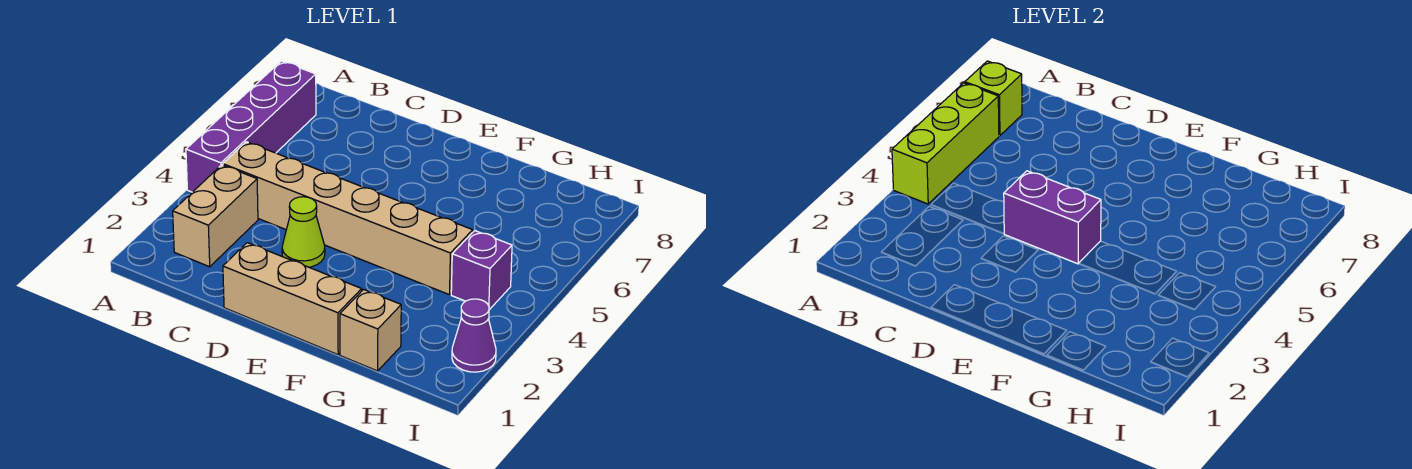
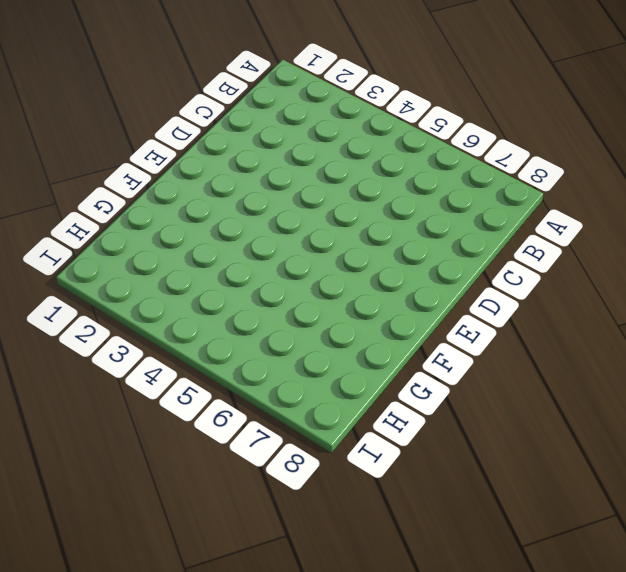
none -> purple 1x4 brick [186,61,316,192]
none -> tan 1x2 brick [173,165,258,267]

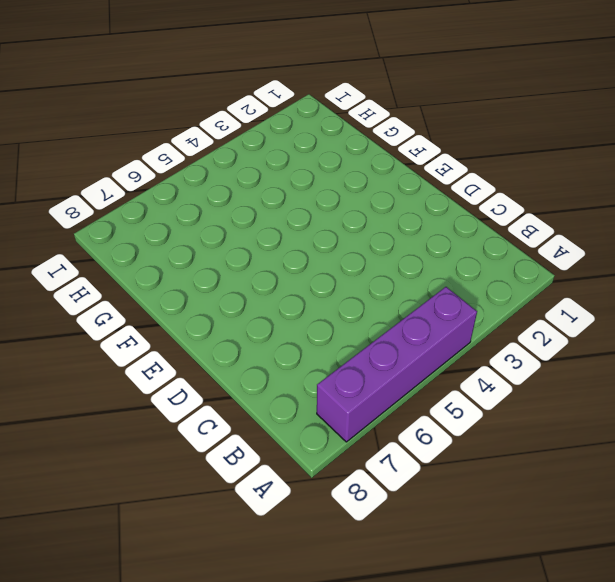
none -> tan 1x2 brick [173,165,258,267]
none -> tan 1x6 brick [223,142,473,295]

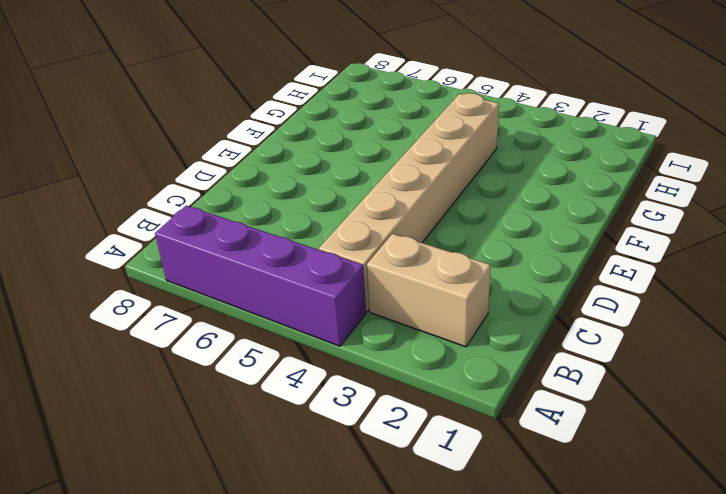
none -> tan 1x3 brick [223,243,362,355]
none -> lime 1x1 cone [282,197,325,267]

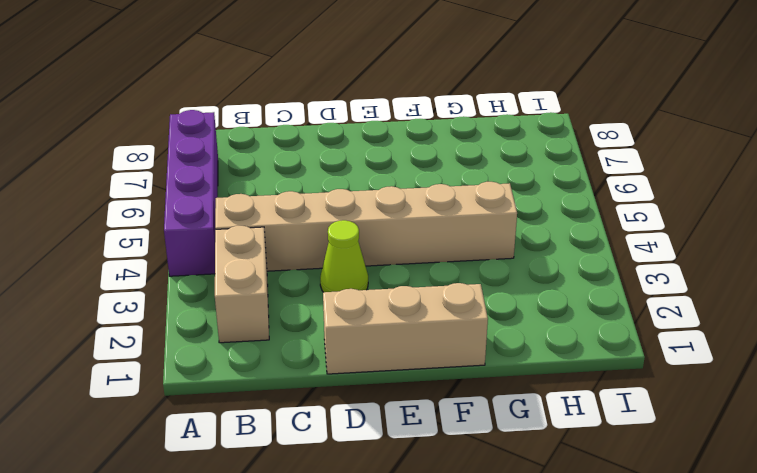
none -> tan 1x1 brick [340,289,401,371]
none -> purple 1x1 brick [451,231,512,310]

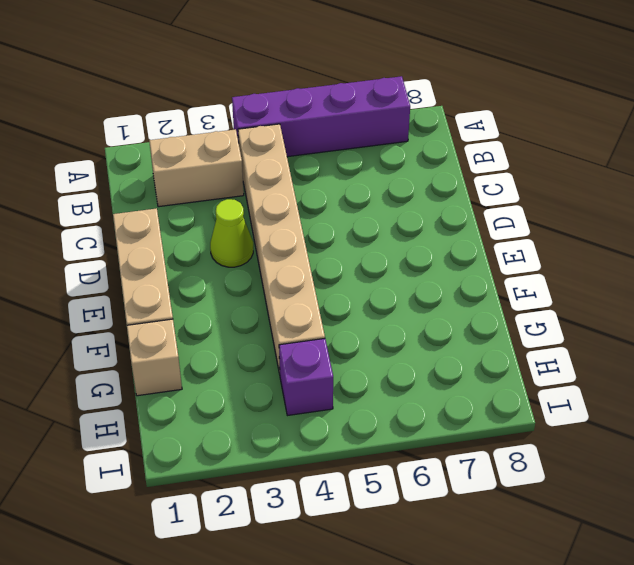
none -> purple 1x1 cone [452,299,496,372]
none -> lime 1x3 brick [892,83,999,204]

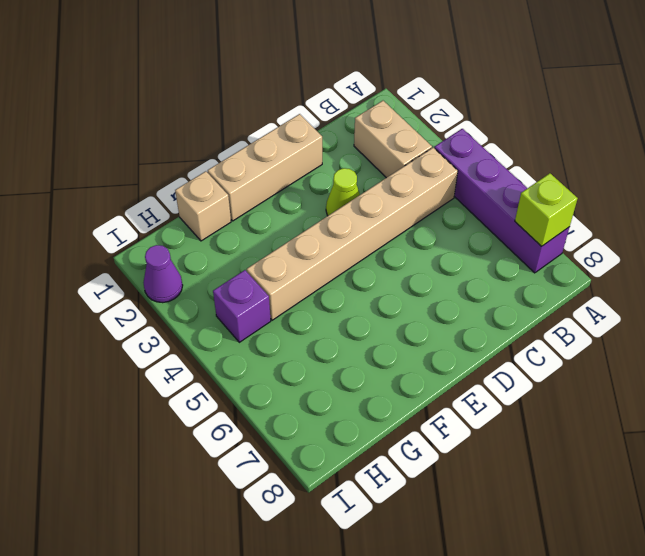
none -> lime 1x3 brick [892,83,999,204]
none -> purple 1x2 brick [1004,171,1101,264]

